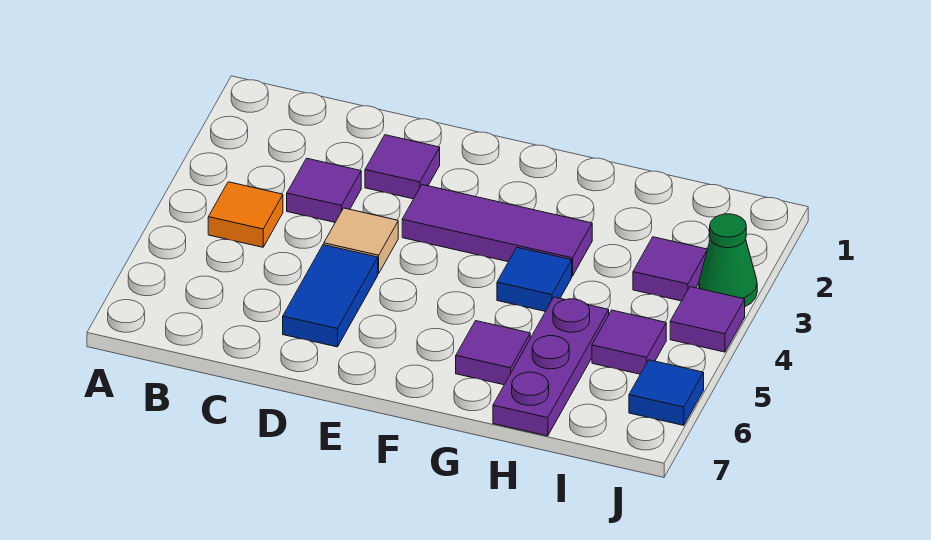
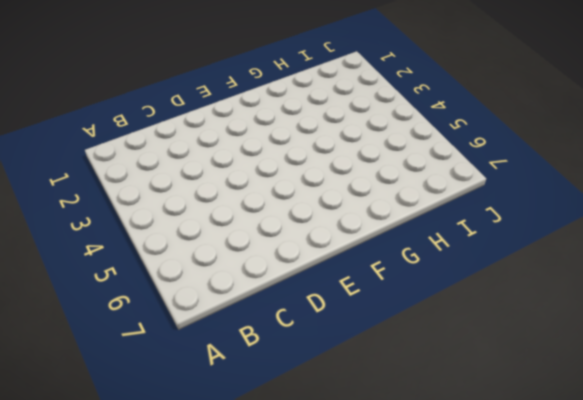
none -> orange 1x1 tile [208,182,283,247]
none -> purple 1x1 tile [287,158,361,222]
none -> purple 1x1 tile [365,135,440,199]

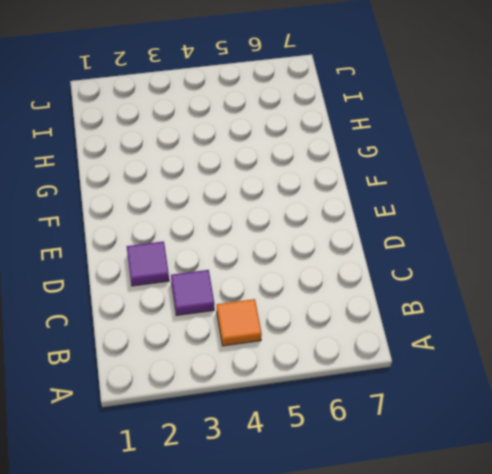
none -> tan 1x1 tile [324,208,398,274]
none -> blue 1x2 tile [283,245,378,347]
none -> purple 1x3 tile [402,185,592,276]

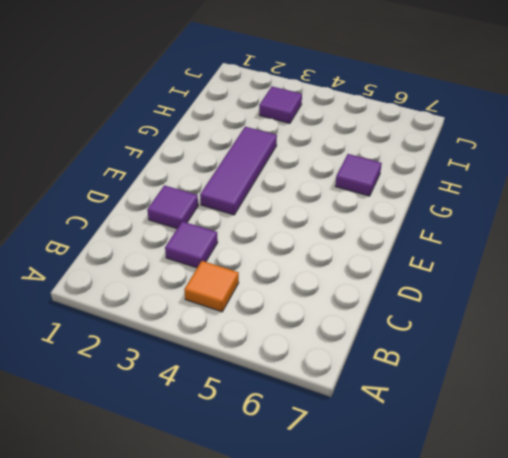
none -> tan 1x1 tile [324,208,398,274]
none -> blue 1x2 tile [283,245,378,347]
none -> blue 1x1 tile [497,247,572,311]

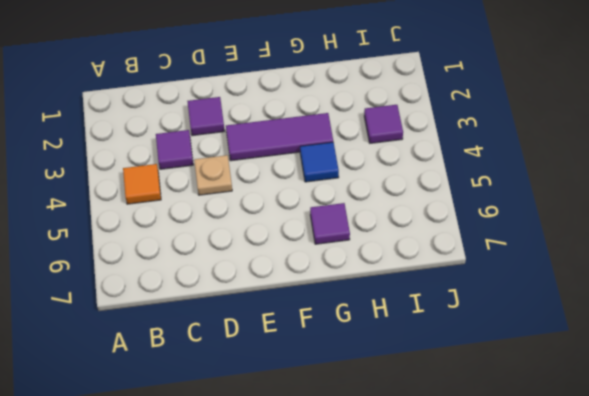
tan 1x1 plate [194,155,232,195] -> tan 1x1 tile [324,208,398,274]
none -> blue 1x2 tile [283,245,378,347]
none -> purple 1x3 plate [493,297,609,436]
none -> purple 1x1 tile [592,310,666,374]

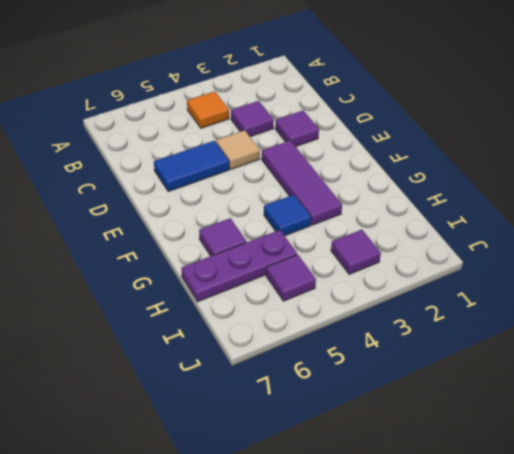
none -> green 1x1 cone [699,214,757,307]
none -> purple 1x1 tile [670,287,745,352]
none -> blue 1x1 tile [629,360,704,425]

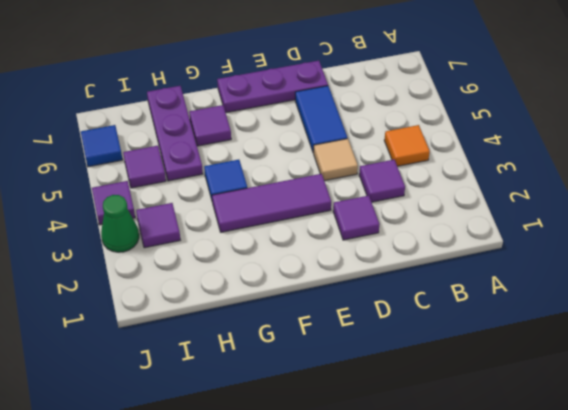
purple 1x3 plate [217,61,328,113] -> none

